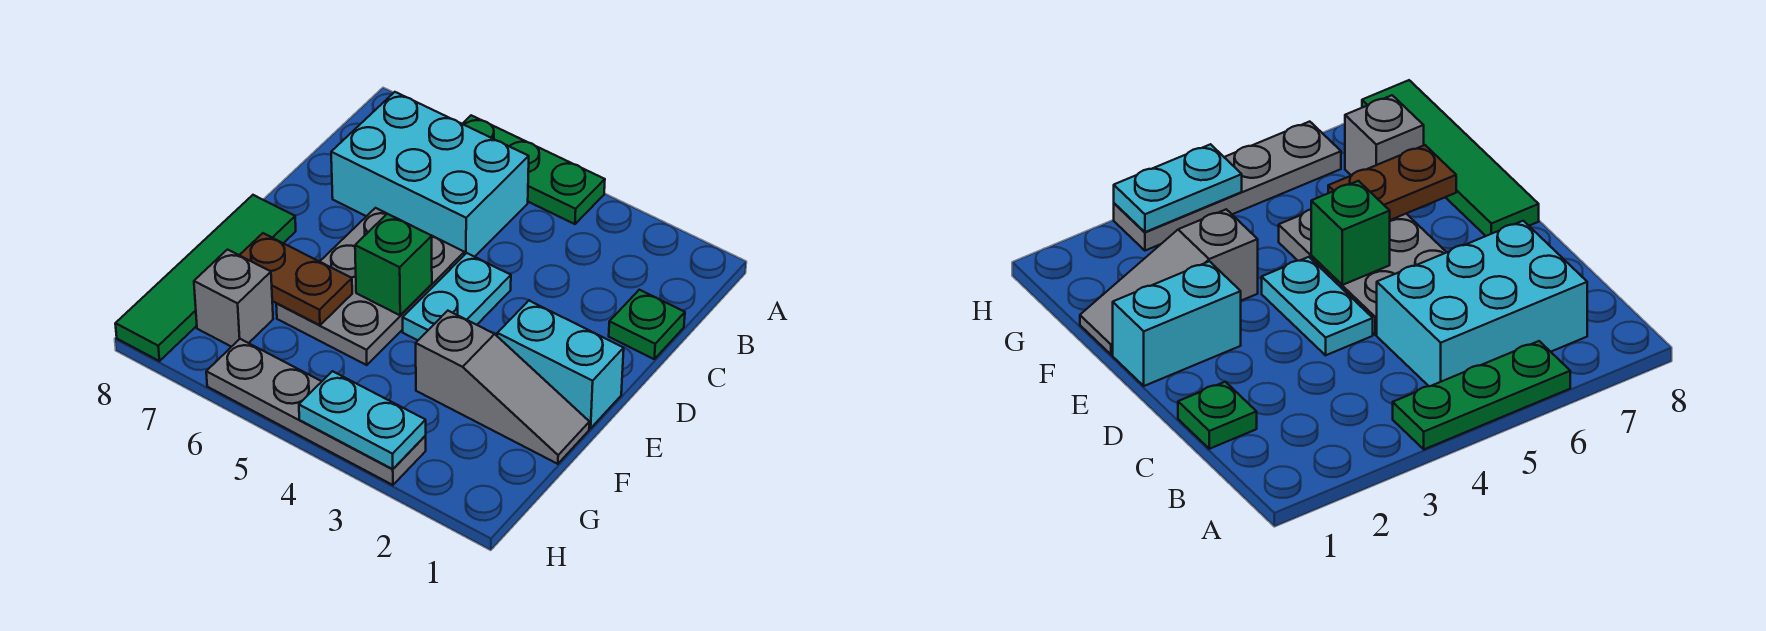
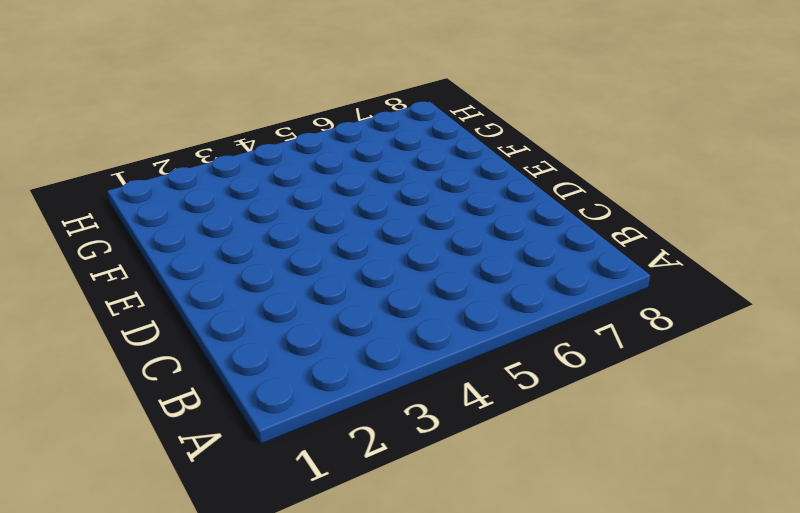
none -> green 1x3 plate [462,115,605,224]
none -> cyan 2x3 brick [331,92,529,257]
none -> green 1x1 plate [609,290,685,359]

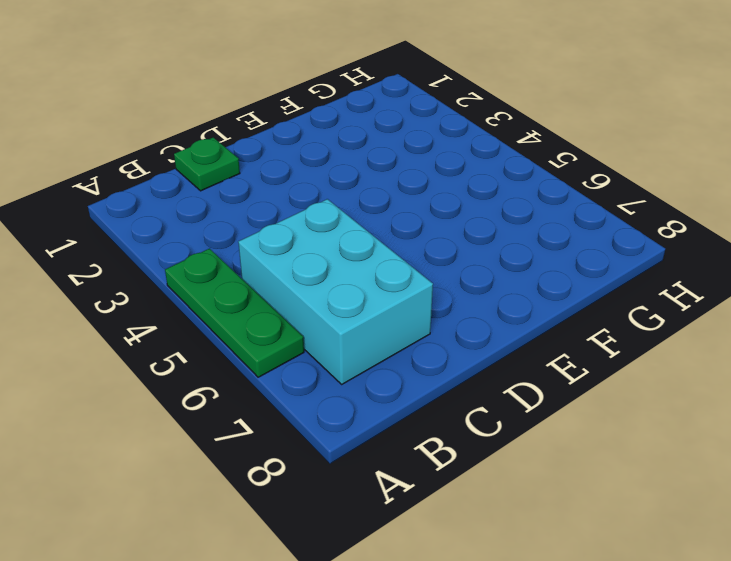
none -> cyan 1x2 plate [403,253,511,340]
none -> grey 2x3 plate [276,208,464,365]
none -> cyan 1x2 brick [497,301,624,428]

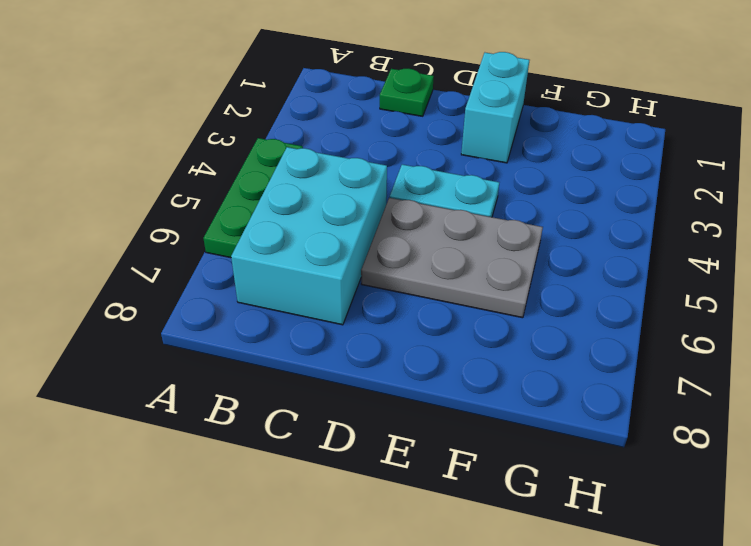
none -> green 1x4 tile [115,195,296,361]
none -> grey 1x3 slope [416,311,589,464]
none -> grey 1x1 brick [194,250,273,347]

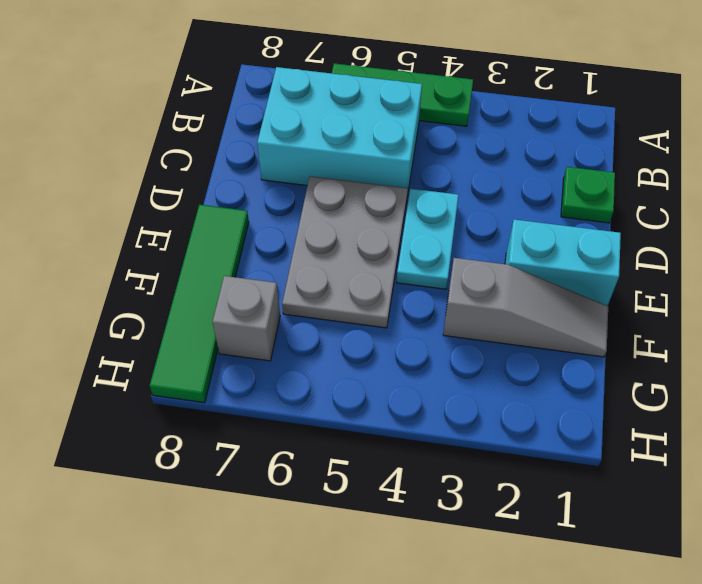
none -> grey 1x4 plate [206,339,426,485]
none -> green 1x1 brick [355,214,432,315]
none -> brown 1x2 plate [240,233,352,325]

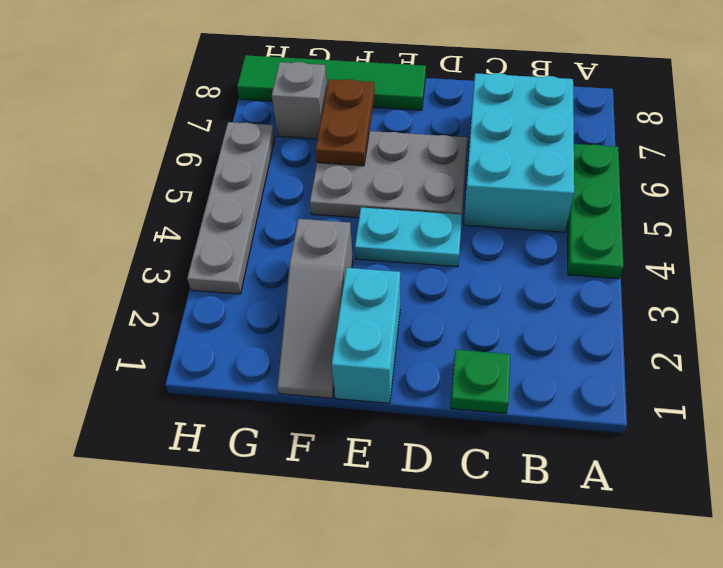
none -> green 1x1 brick [355,214,432,315]
none -> cyan 1x2 plate [299,371,426,469]

